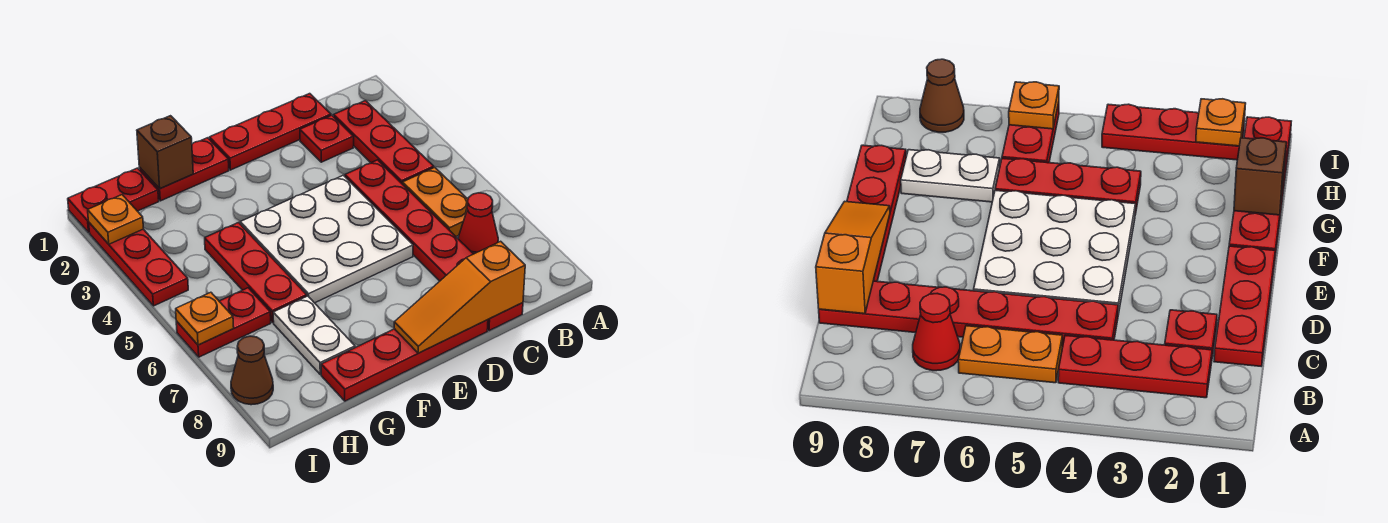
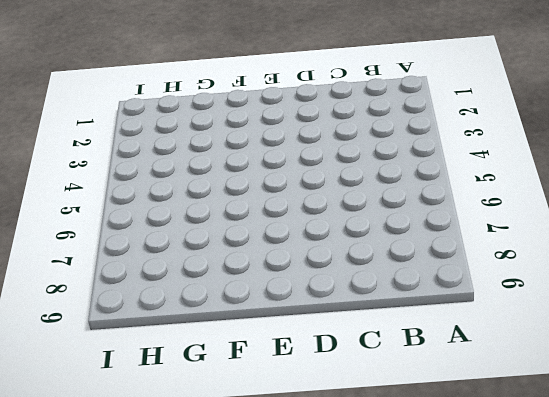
none -> red 1x3 plate [334,101,434,184]
none -> orange 1x2 plate [403,167,468,236]
none -> red 1x1 cone [458,193,498,254]

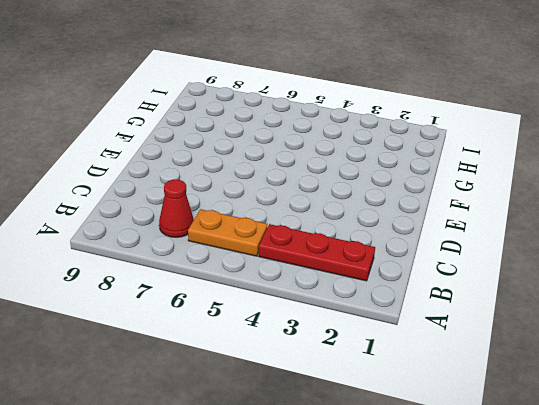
none -> red 1x3 plate [209,94,331,170]
none -> red 1x1 plate [300,115,354,162]
none -> red 1x6 plate [345,160,523,331]

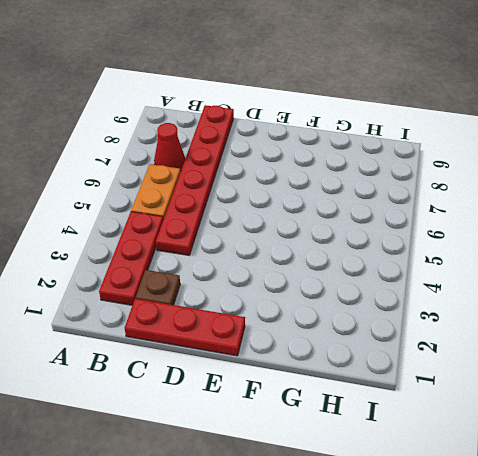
brown 1x1 plate [136,270,180,305] -> red 1x1 plate [300,115,354,162]
none -> white 3x3 plate [240,175,413,303]
none -> red 1x4 plate [321,320,488,401]
none -> red 1x2 plate [139,138,229,201]

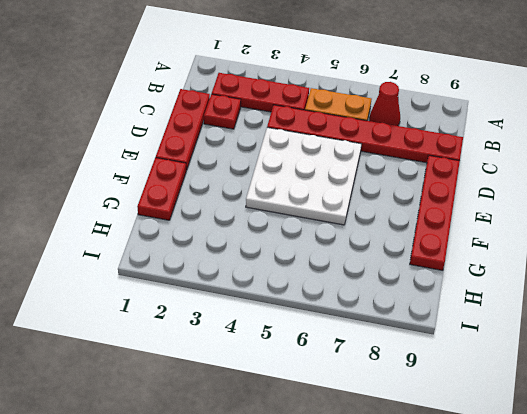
none -> red 1x3 plate [205,223,307,323]
none -> white 1x2 plate [273,296,355,374]
none -> red 1x2 plate [68,168,159,232]

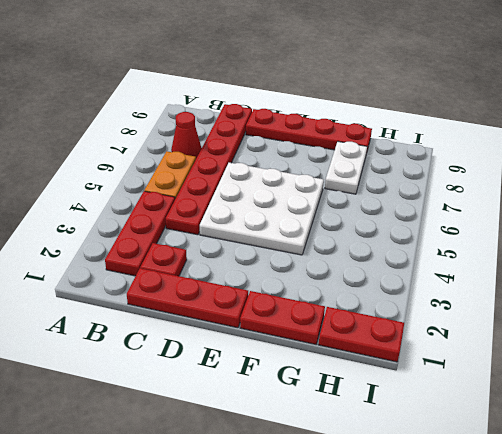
none -> red 1x3 plate [205,223,307,323]
none -> red 1x2 plate [176,288,271,357]
none -> red 1x3 plate [89,223,188,306]

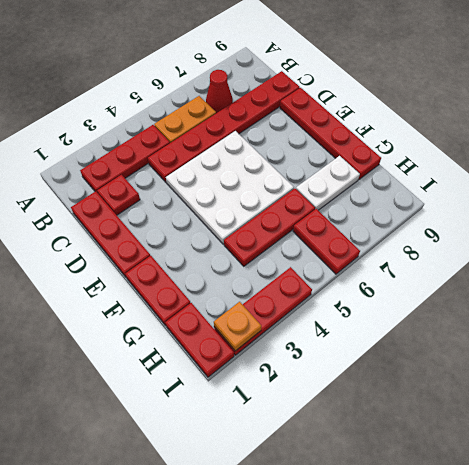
none -> brown 1x1 cone [231,336,273,405]
none -> orange 1x3 slope [394,241,525,353]
none -> brown 1x1 brick [137,116,193,189]

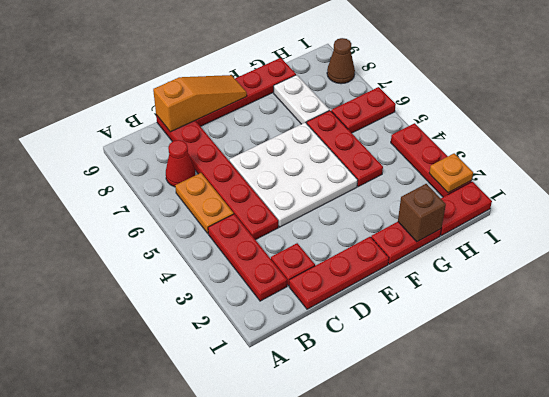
none -> orange 1x1 plate [176,292,234,345]

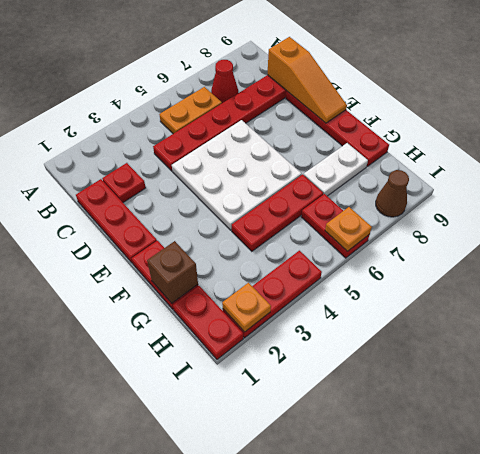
none -> red 1x3 plate [334,101,434,184]

